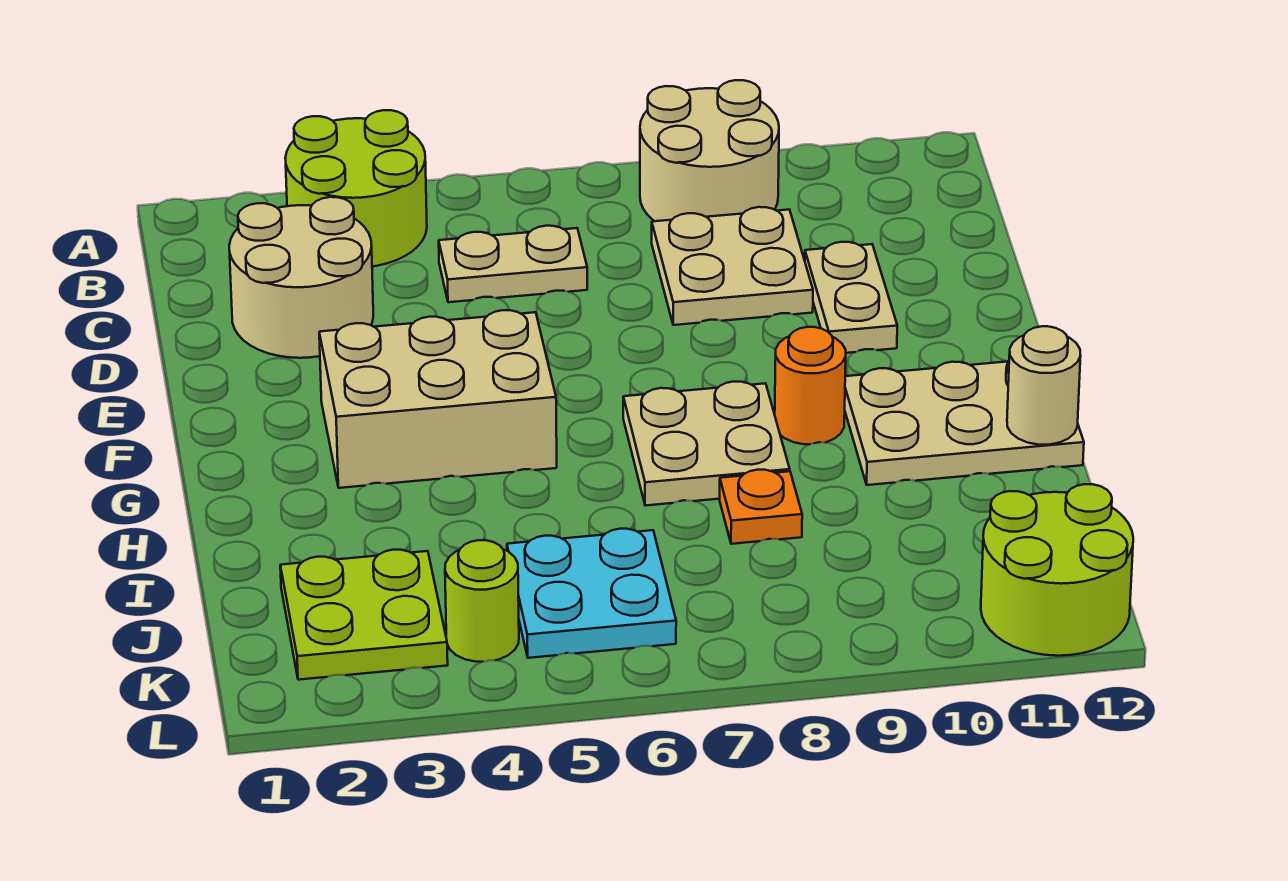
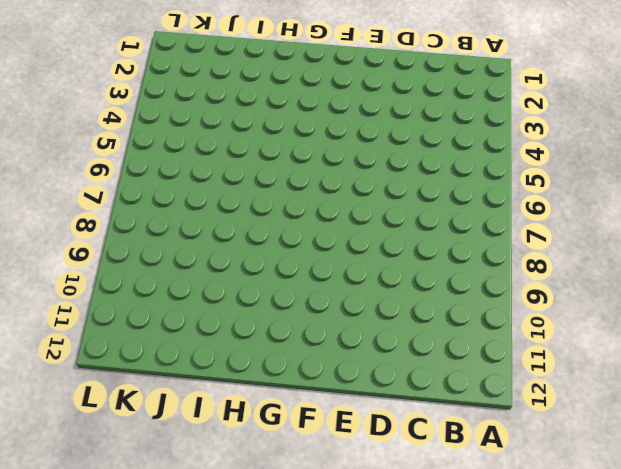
none -> lime 2x2 round brick [285,110,427,266]
none -> tan 2x2 round brick [640,80,779,221]
none -> tan 2x2 round brick [229,197,373,358]

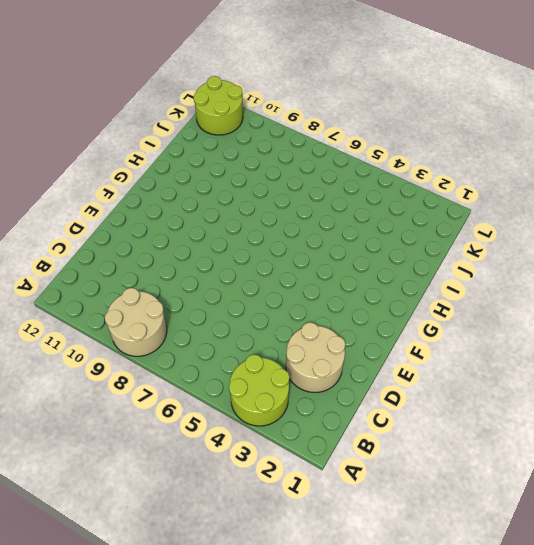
none -> tan 1x2 plate [439,226,587,302]
none -> tan 2x2 plate [652,207,813,325]
none -> tan 1x2 plate [805,242,897,353]

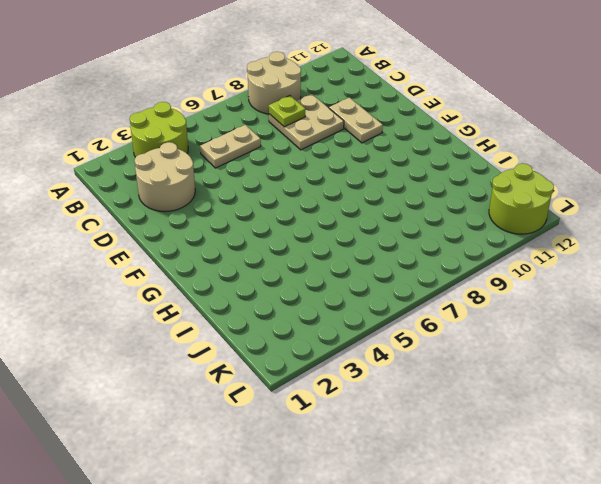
lime 1x1 plate [269,96,305,127] -> none
none -> tan 2x3 brick [319,310,557,488]
none -> tan 2x2 plate [623,382,790,506]
none -> orange 1x1 round brick [775,327,846,444]

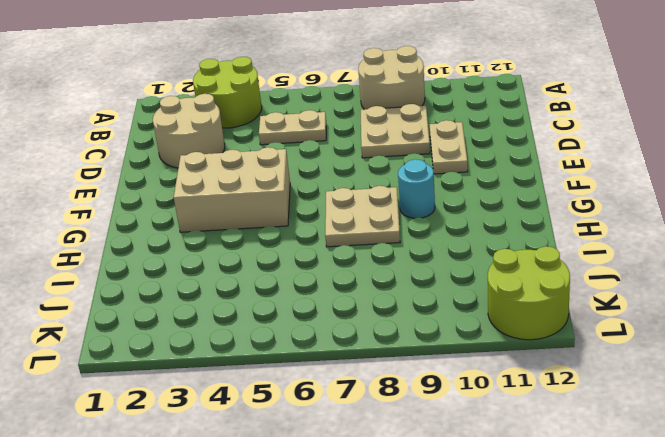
cyan 1x1 round brick [398,159,435,218] -> orange 1x1 round brick [775,327,846,444]
none -> tan 2x3 plate [845,361,1084,485]
none -> orange 1x1 plate [720,470,802,544]
none -> lime 2x2 plate [280,550,448,680]

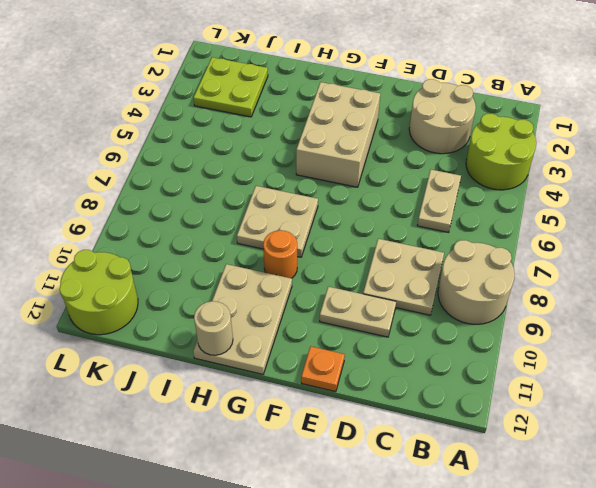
orange 1x1 plate [301,346,345,392] -> orange 1x1 plate moved to [720,470,802,544]
none -> cyan 2x2 plate [507,529,676,658]
none -> lime 1x1 round brick [445,540,519,662]

